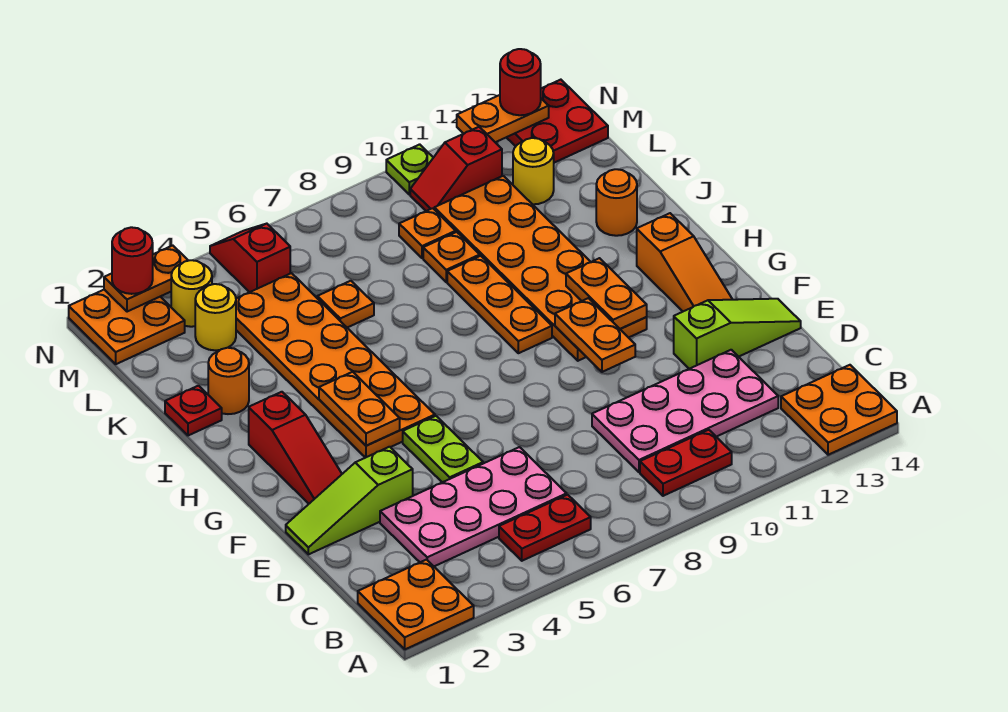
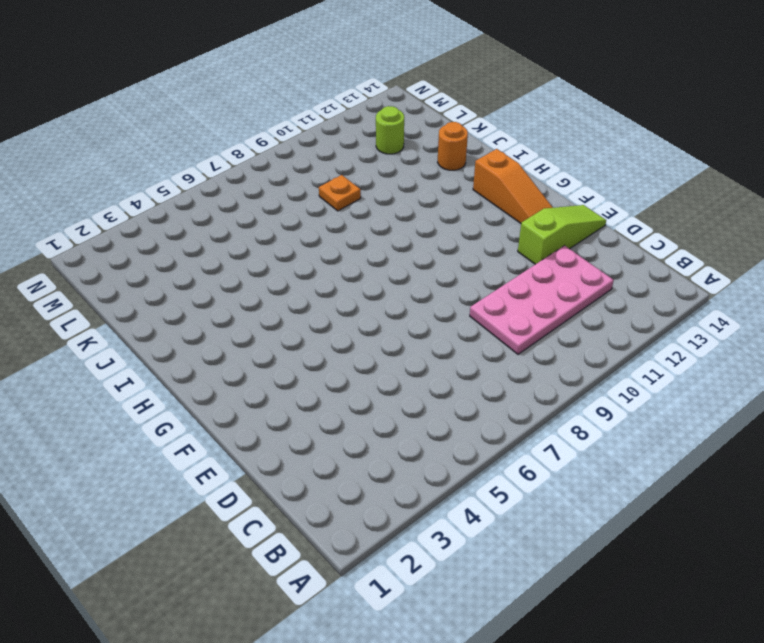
lime 1x1 round brick [376,106,404,154] -> yellow 1x1 round brick [513,138,554,204]
none -> orange 2x2 plate [358,560,474,649]
none -> orange 2x2 plate [781,365,897,455]
none -> red 1x2 plate [499,495,591,561]
none -> red 1x2 plate [640,430,732,496]

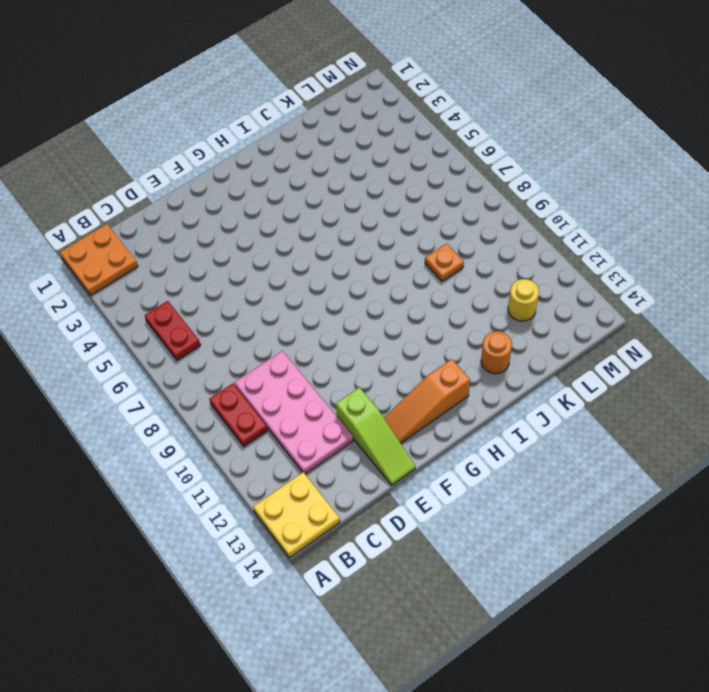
yellow 2x2 plate [253,472,340,558] -> orange 2x2 plate [781,365,897,455]
none -> pink 2x4 plate [380,447,567,566]
none -> lime 1x3 slope [286,447,413,554]
none -> lime 1x2 plate [403,416,483,482]
none -> red 1x3 slope [249,392,342,504]

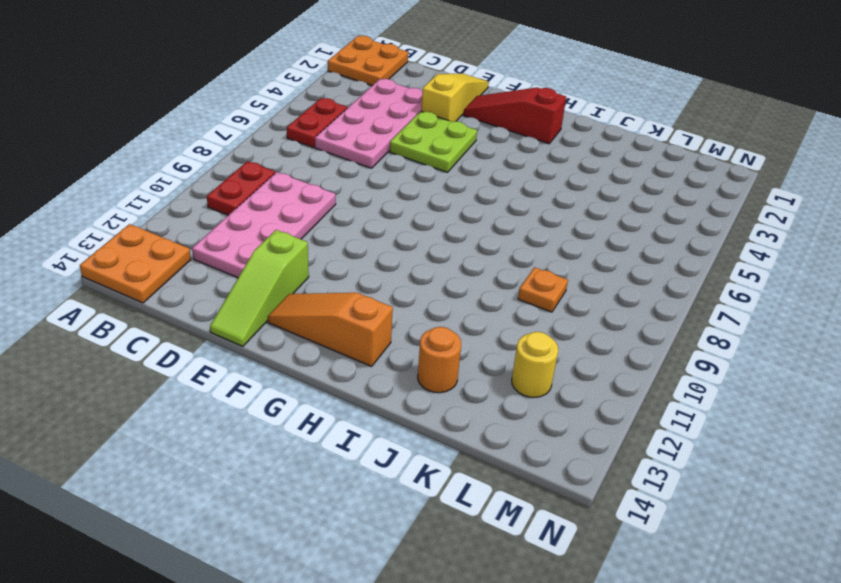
yellow 1x3 slope [421,73,489,122] -> lime 1x3 slope [286,447,413,554]
lime 2x2 plate [390,111,477,172] -> lime 1x2 plate [403,416,483,482]
none -> orange 2x6 plate [236,273,435,458]
none -> orange 2x6 plate [434,176,647,361]
none -> orange 1x3 plate [447,256,552,353]
none -> red 1x1 plate [165,386,222,436]

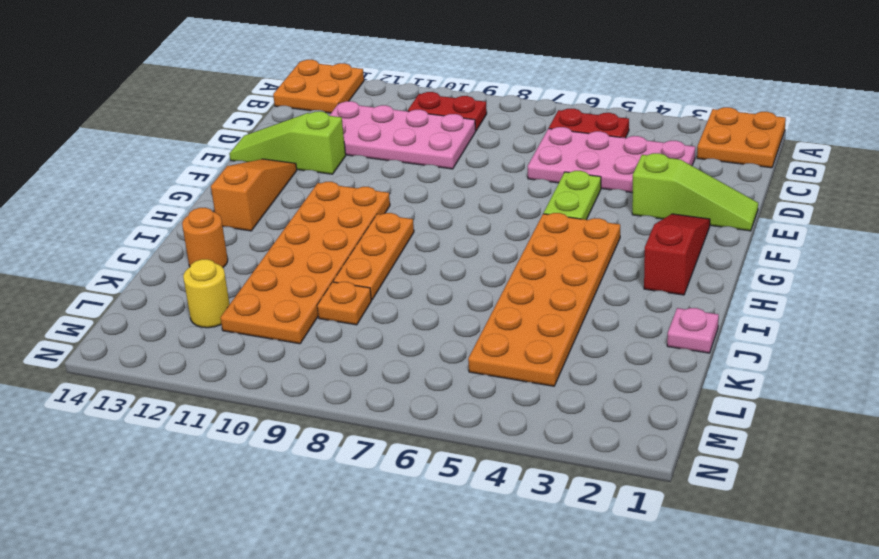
pink 1x1 plate [667,308,719,353] -> red 1x1 plate [165,386,222,436]
none -> orange 1x1 round brick [208,348,249,414]
none -> orange 1x1 plate [317,281,374,328]
none -> yellow 1x1 round brick [195,284,236,350]
none -> orange 1x1 plate [399,208,456,258]

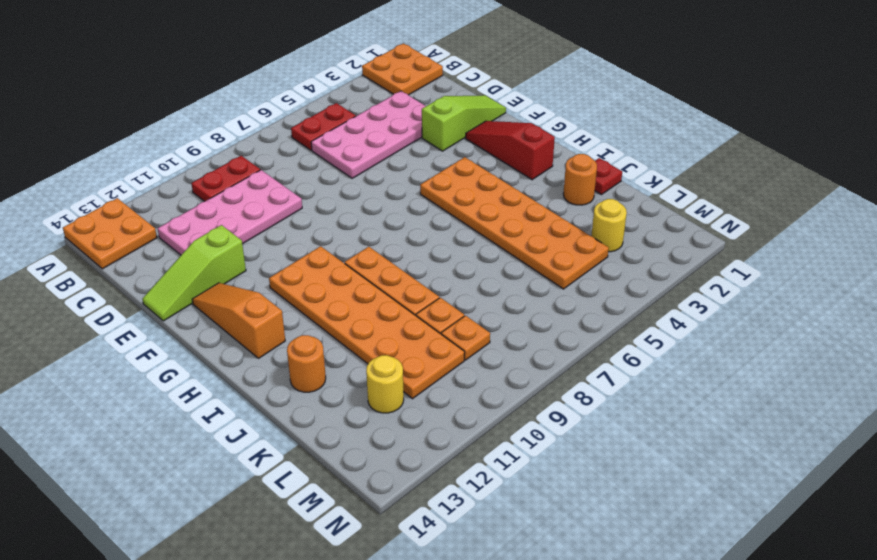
none -> lime 1x2 plate [403,416,483,482]
none -> orange 1x1 plate [317,281,374,328]
none -> orange 2x2 plate [69,290,185,364]
none -> yellow 1x1 round brick [171,260,212,327]

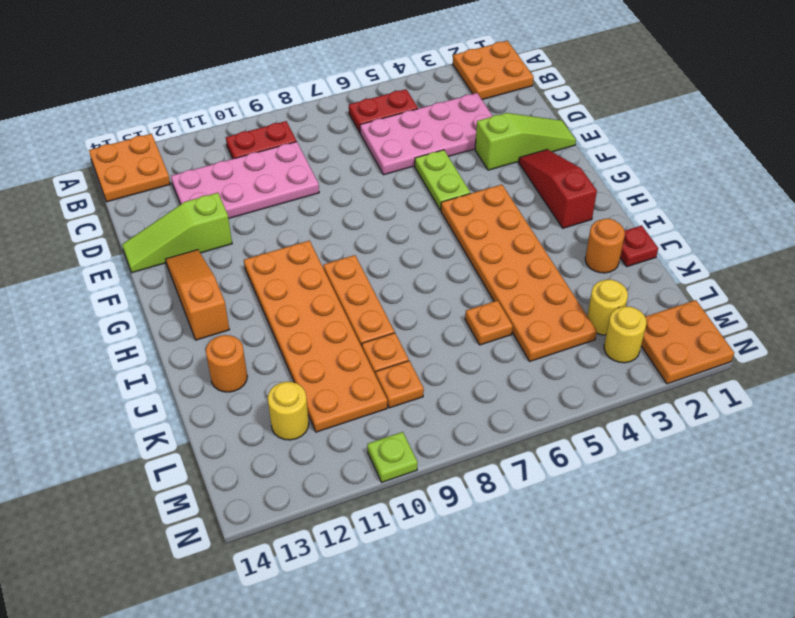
none -> red 1x2 slope [210,224,290,292]
none -> red 1x2 slope [410,127,502,211]
none -> red 2x2 plate [506,80,608,163]
none -> orange 1x2 plate [555,298,635,372]

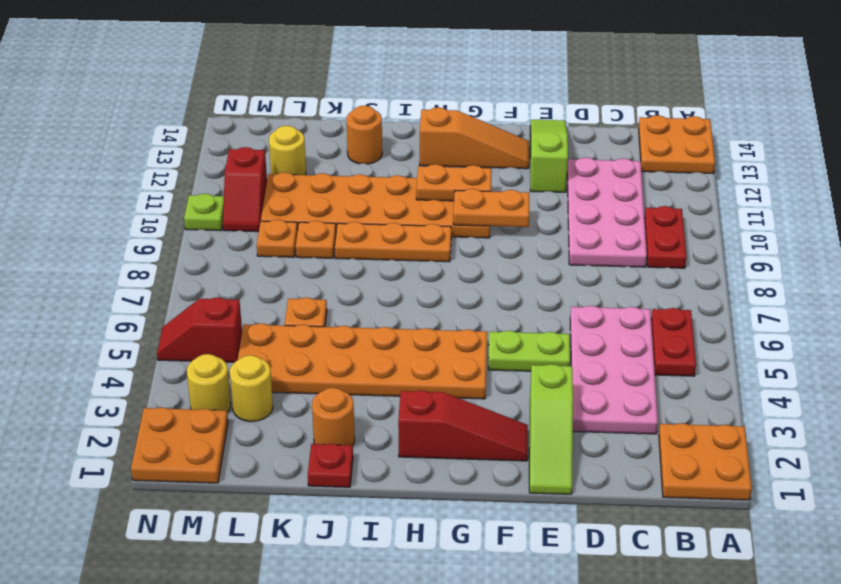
none -> red 2x2 plate [506,80,608,163]
none -> orange 1x2 plate [319,372,400,446]
none -> orange 1x2 plate [104,245,188,312]
none -> orange 1x2 plate [457,95,549,142]

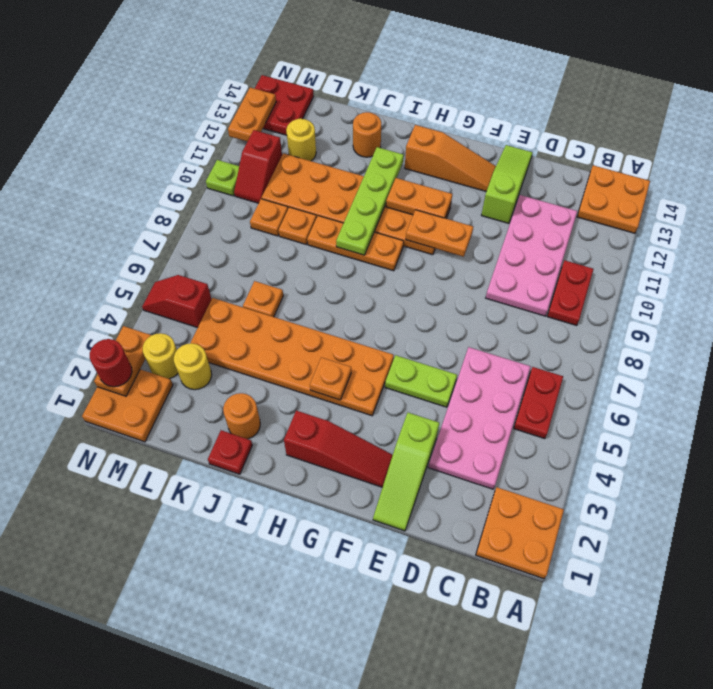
orange 1x1 plate [310,357,351,400] -> orange 1x2 plate [319,372,400,446]
lime 1x4 plate [336,147,404,255] -> none
none -> red 1x1 round brick [500,49,541,115]

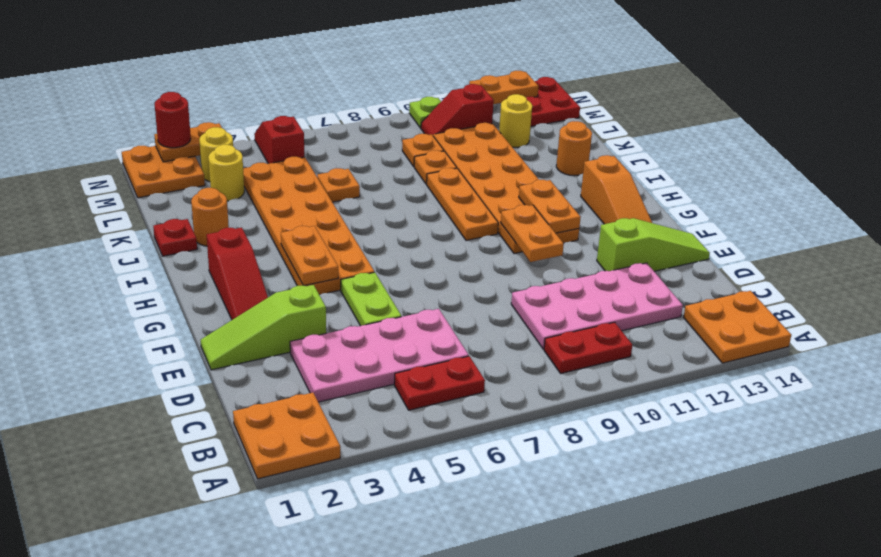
none -> red 1x1 round brick [500,49,541,115]

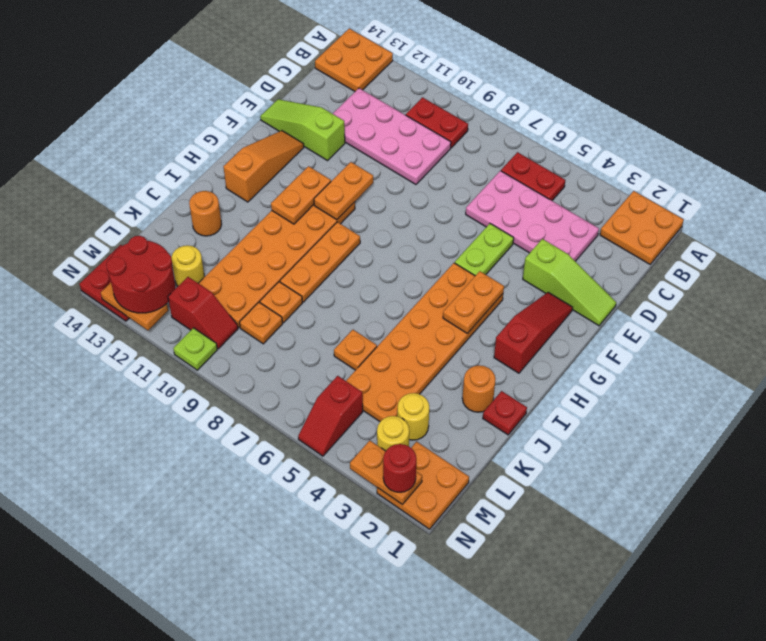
red 2x2 round brick [106,236,175,313] -> red 1x1 round brick [500,49,541,115]

